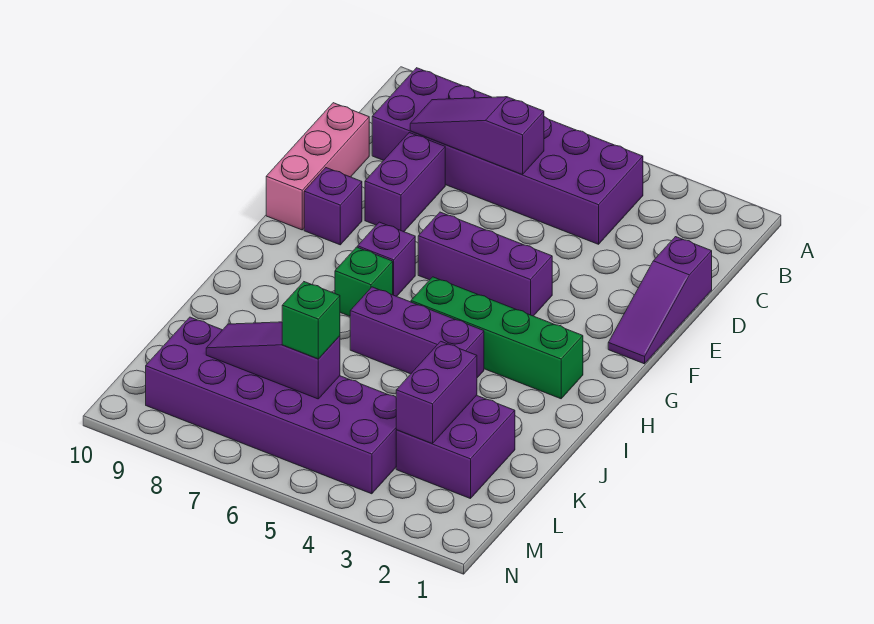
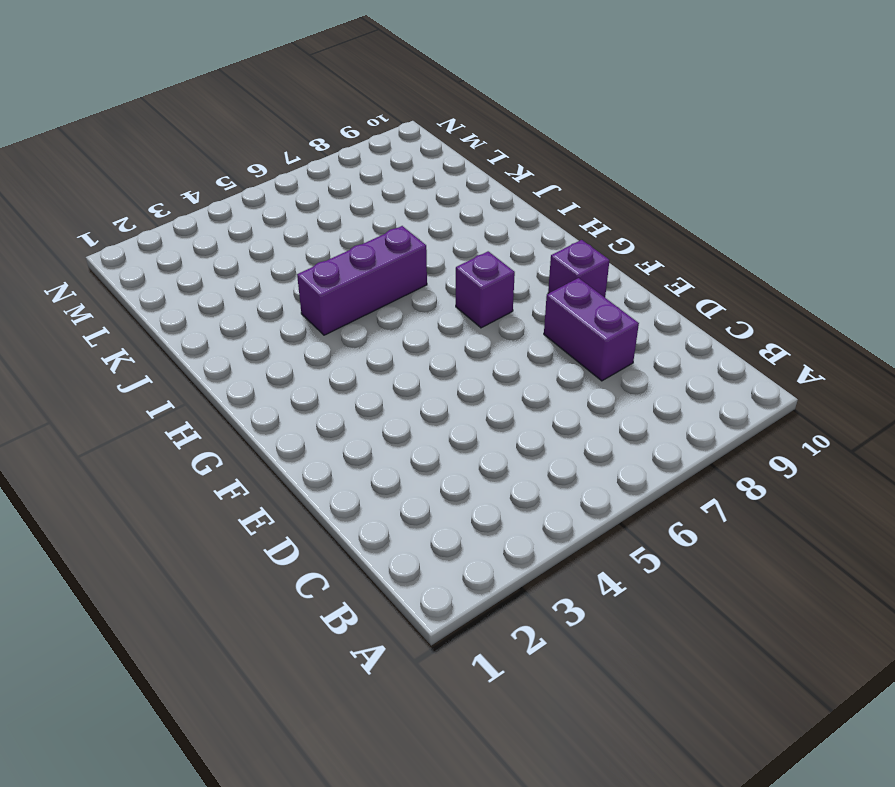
none -> purple 2x6 brick [372,68,643,244]
none -> purple 1x3 slope [608,237,712,364]
none -> pink 1x3 brick [266,103,369,230]

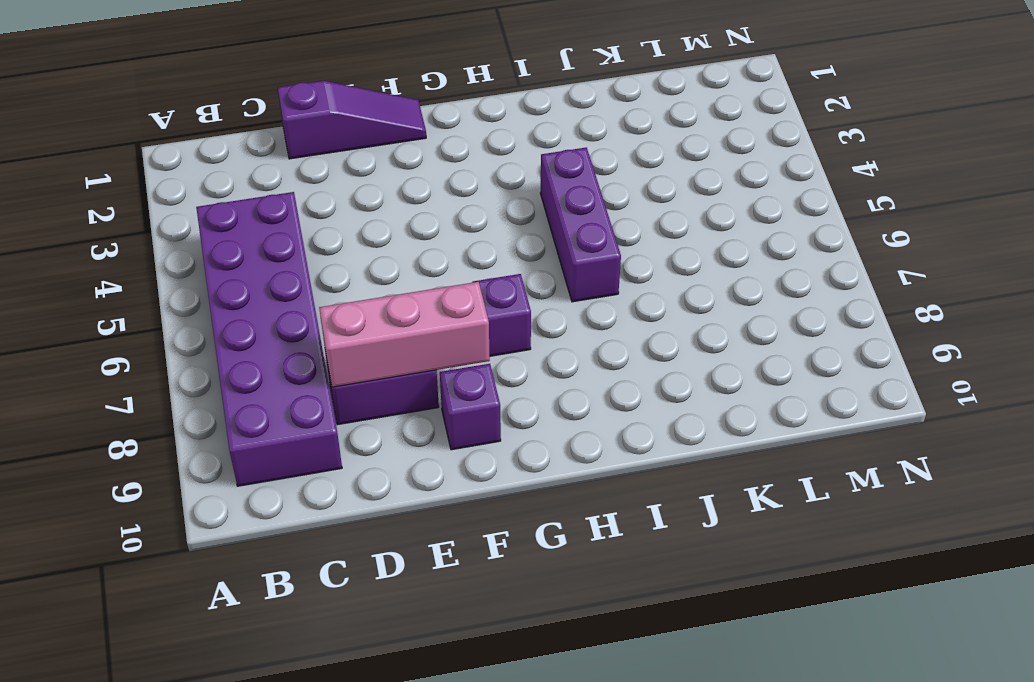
pink 1x3 brick [319,282,490,387] -> pink 1x3 brick moved to [266,103,369,230]
none -> purple 1x3 brick [418,212,552,316]
none -> green 1x4 brick [411,277,583,399]
none -> green 1x1 brick [335,247,393,316]

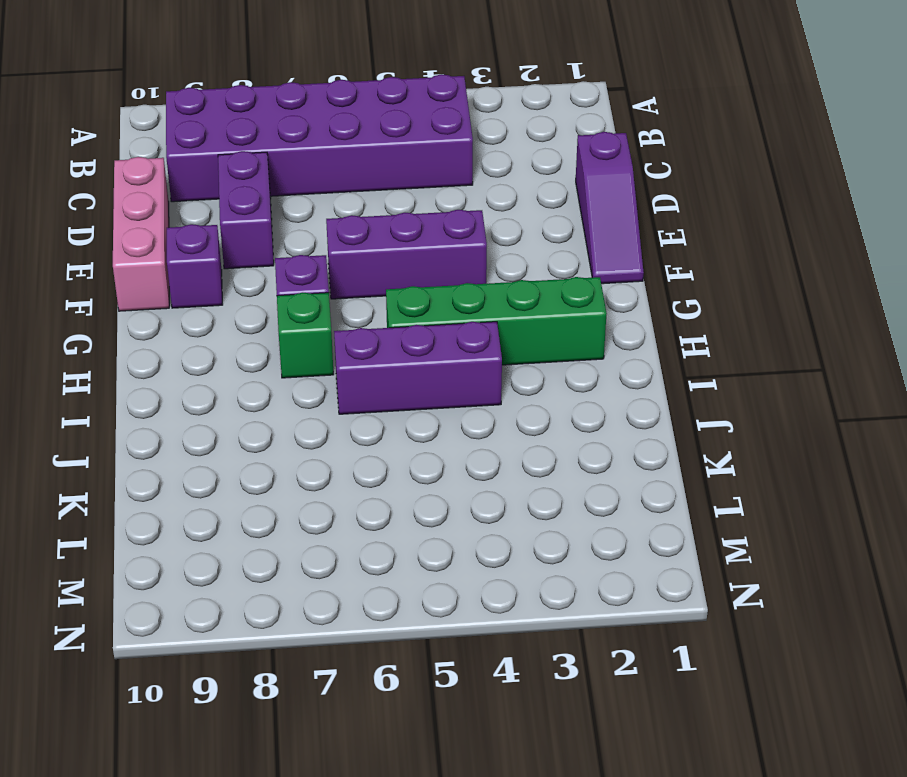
none -> purple 2x2 brick [396,395,515,499]
none -> purple 2x6 brick [146,317,396,494]
none -> purple 1x3 slope [410,97,544,175]

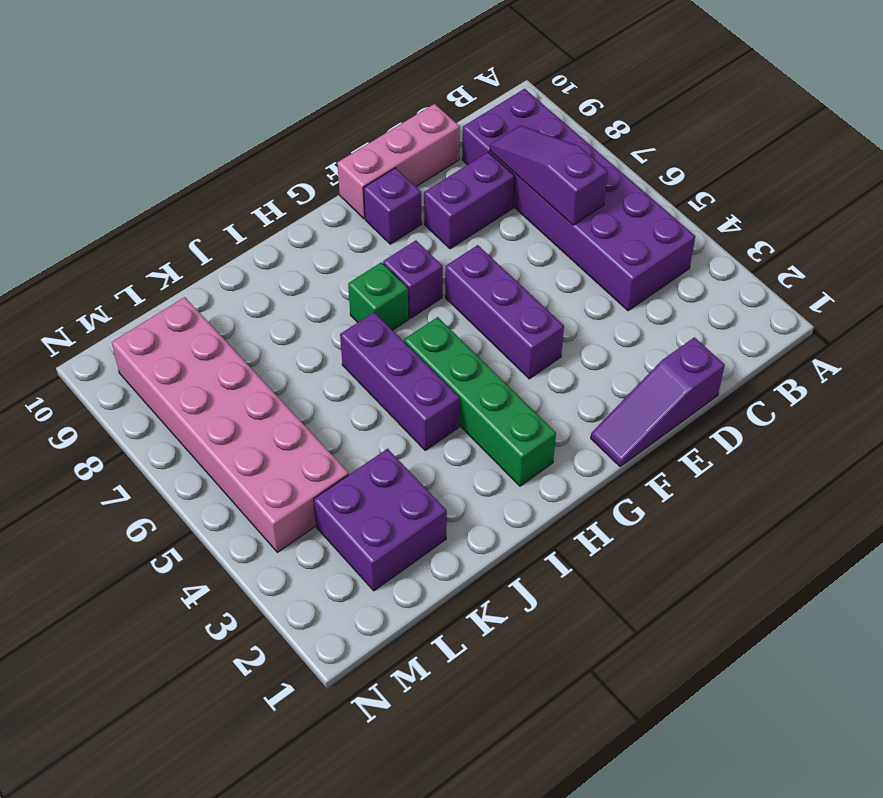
pink 2x6 brick [112,297,349,552] -> purple 2x6 brick [146,317,396,494]
none -> purple 1x2 brick [396,341,477,444]
none -> purple 1x3 slope [206,322,340,399]
none -> green 1x1 brick [282,282,340,359]

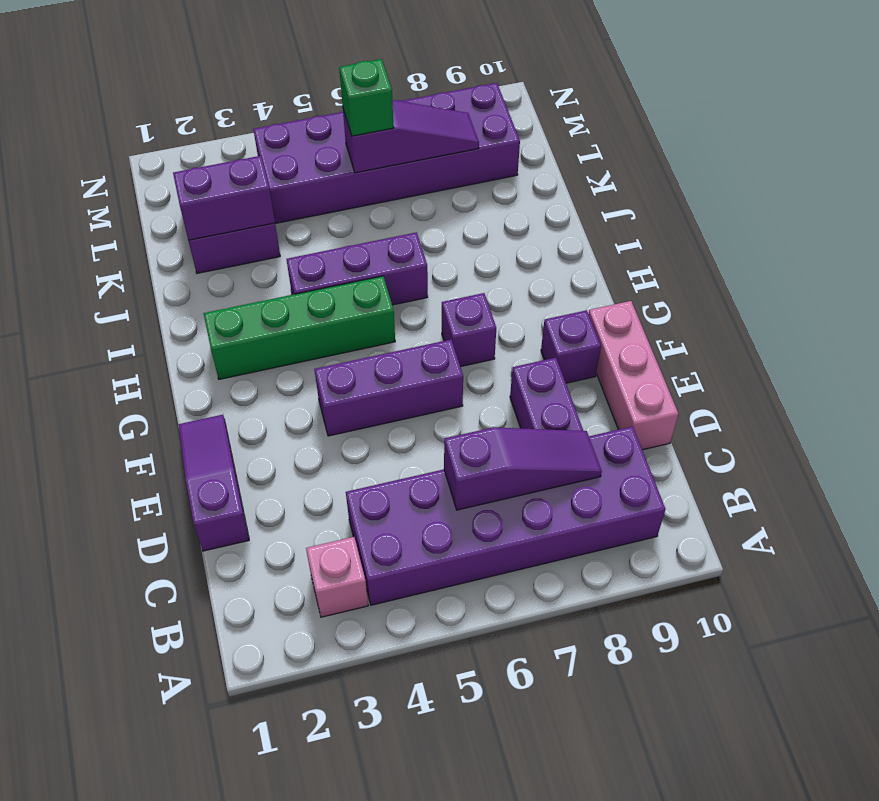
pink 1x1 brick [306,537,368,617] -> none
purple 1x2 brick [173,156,275,240] -> purple 1x2 brick turned to [396,341,477,444]
none -> green 1x1 brick [335,247,393,316]

